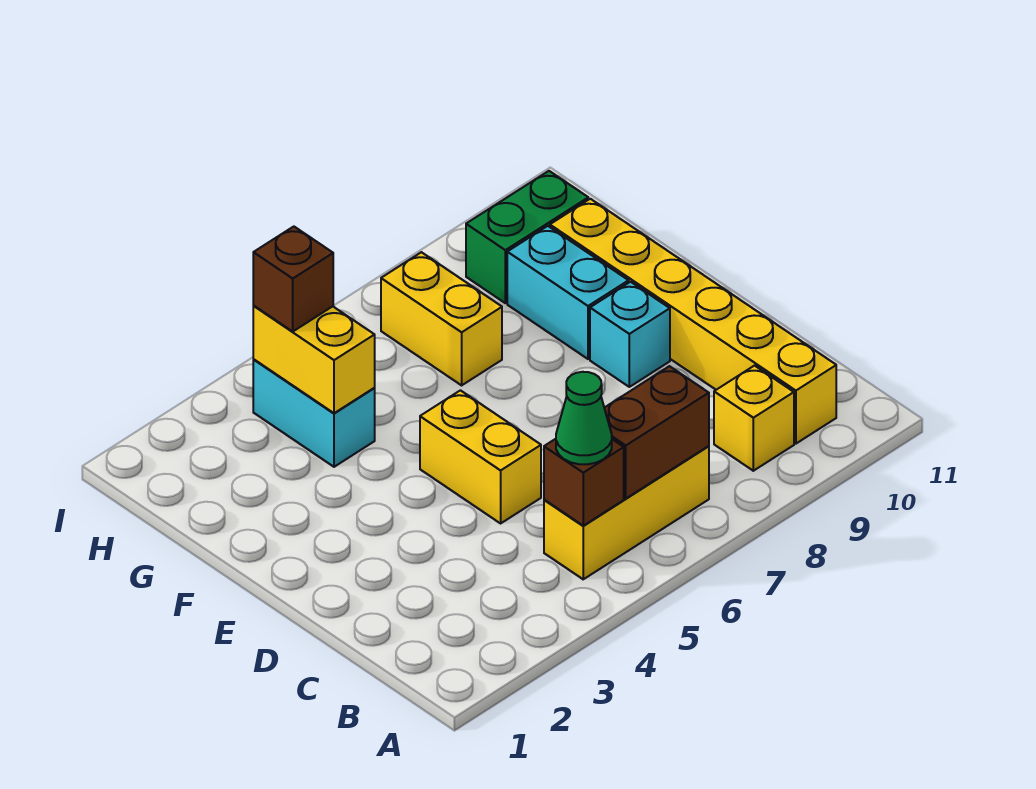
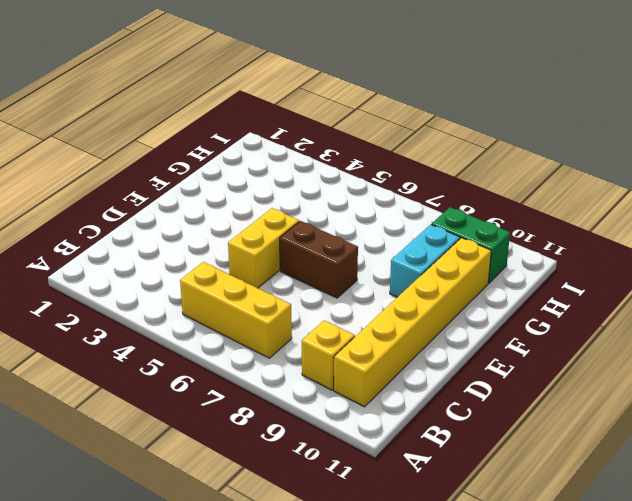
brown 1x2 brick [280,221,358,298] -> brown 1x2 brick moved to [605,366,709,498]
none -> cyan 1x1 brick [590,282,670,387]
none -> cyan 1x2 brick [253,360,375,467]
none -> yellow 1x2 brick [381,252,502,385]

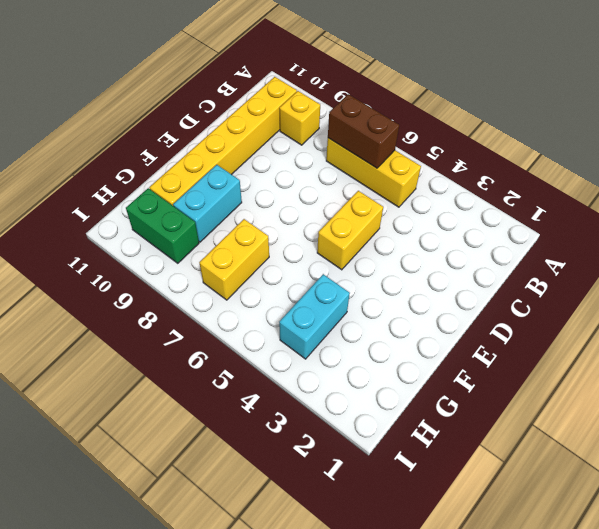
none -> cyan 1x1 brick [590,282,670,387]
none -> brown 1x1 brick [544,439,624,526]
none -> yellow 1x2 brick [253,306,375,413]

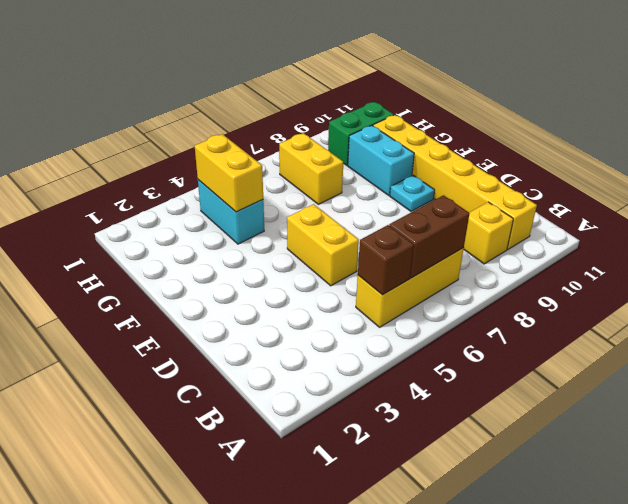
cyan 1x1 plate [390,175,435,211] -> cyan 1x1 brick [590,282,670,387]
none -> green 1x1 cone [556,372,612,464]
none -> brown 1x1 brick [253,227,333,331]

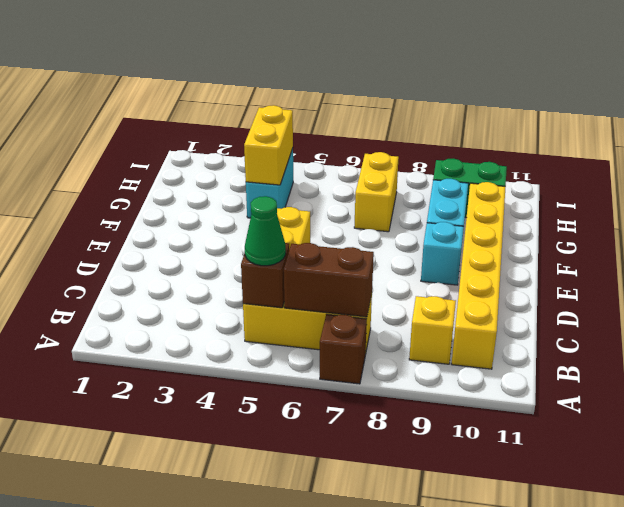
brown 1x1 brick [320,314,367,384] -> brown 1x1 brick moved to [253,227,333,331]

